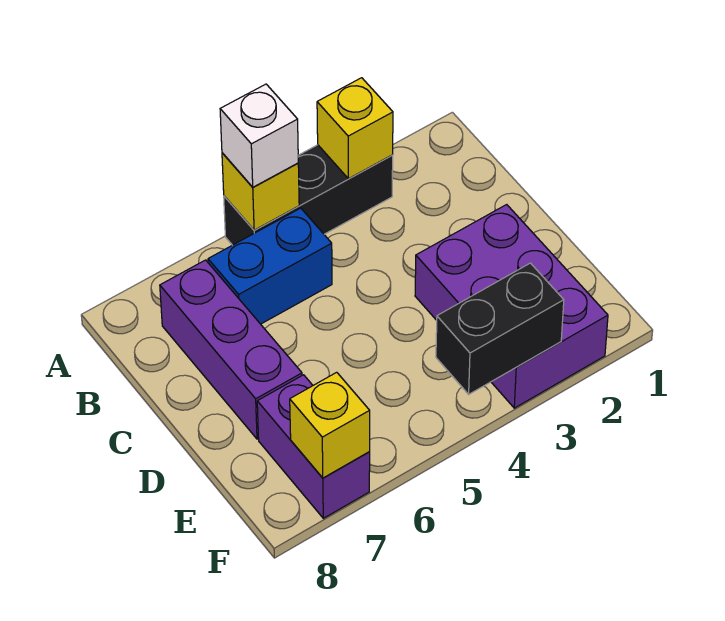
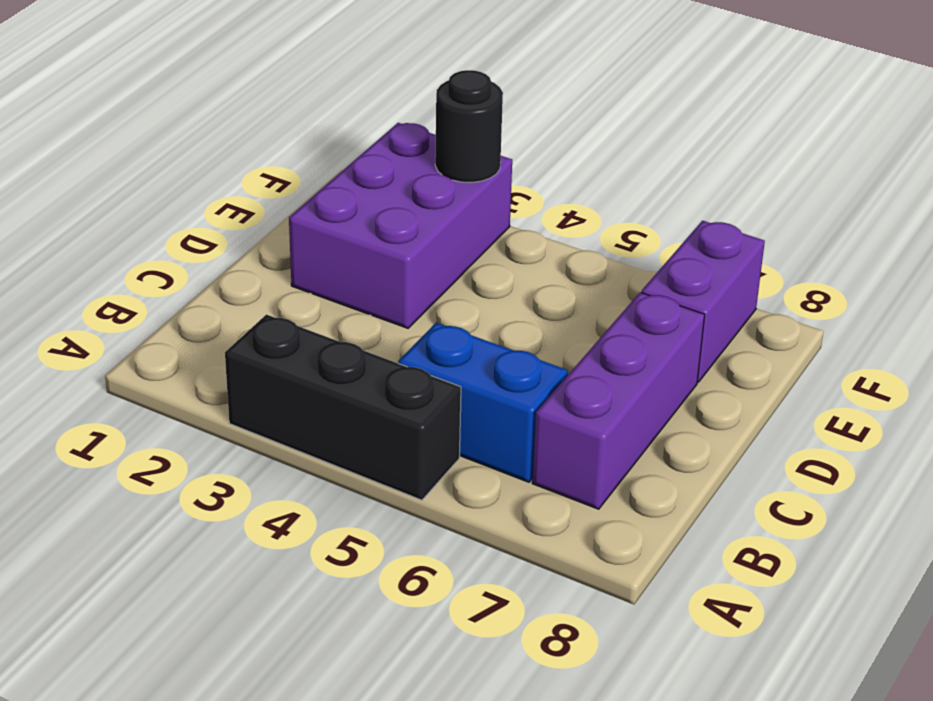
black 1x1 round brick [435,70,503,183] -> black 1x2 brick [436,263,564,394]
none -> yellow 1x1 brick [317,78,393,179]
none -> yellow 1x1 brick [222,153,299,230]

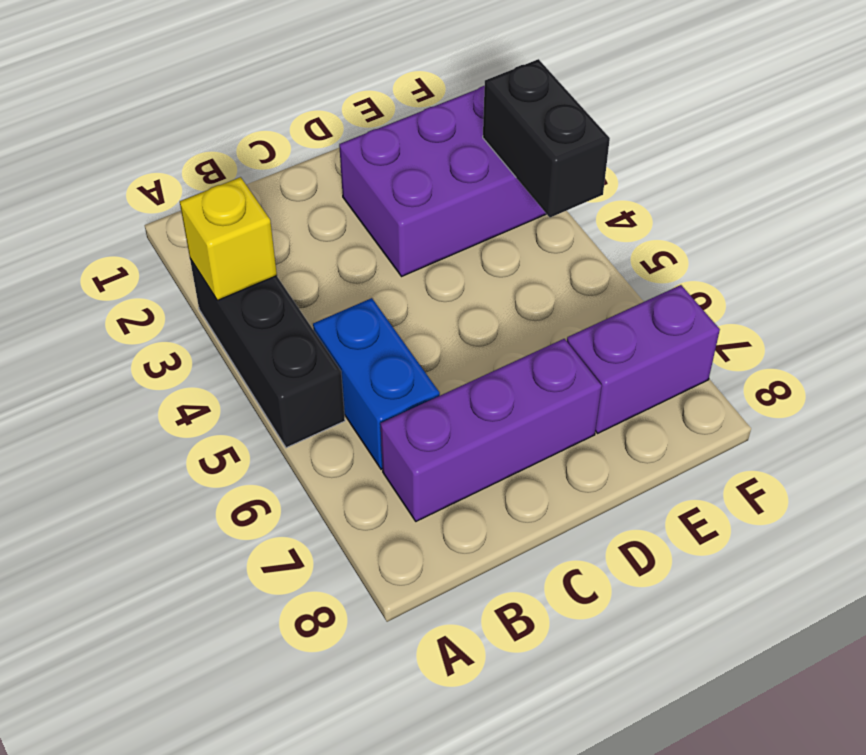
none -> yellow 1x1 brick [222,153,299,230]
none -> yellow 1x1 brick [290,372,370,478]

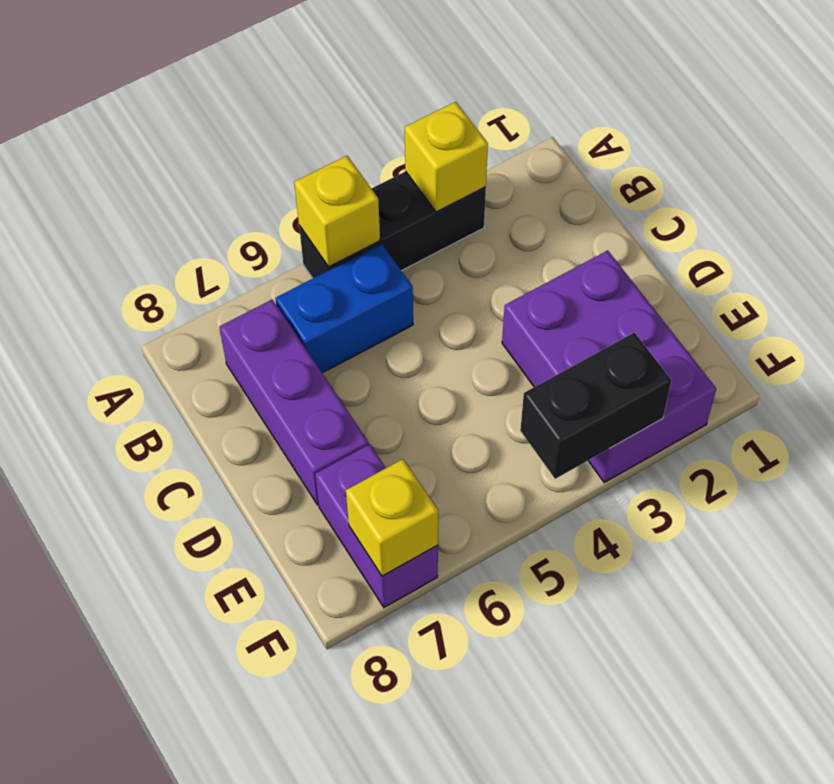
none -> white 1x1 brick [220,84,298,187]

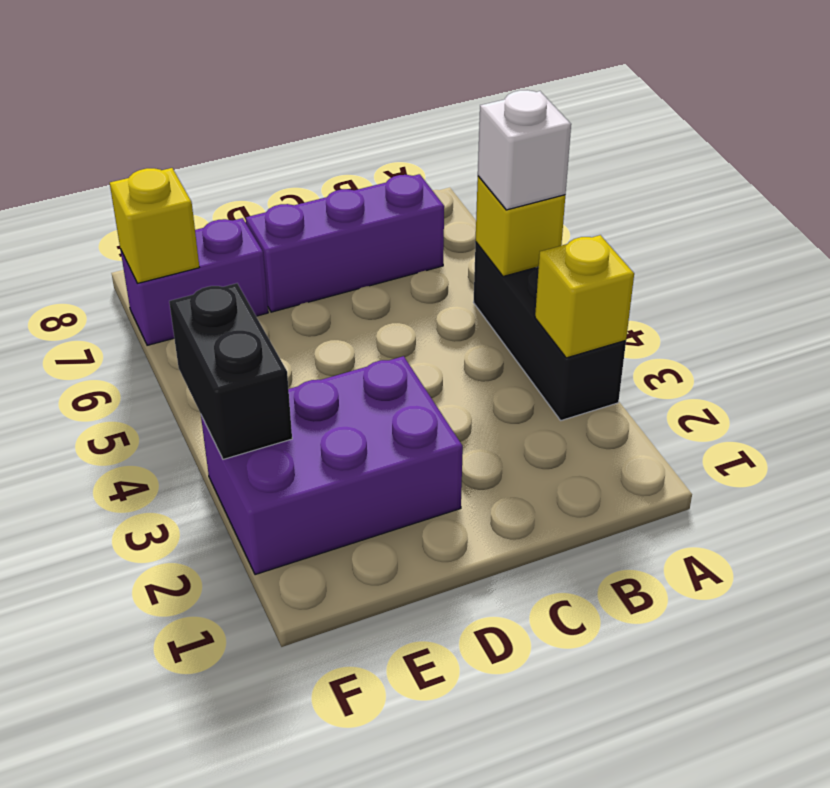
none -> blue 1x2 brick [208,208,332,324]

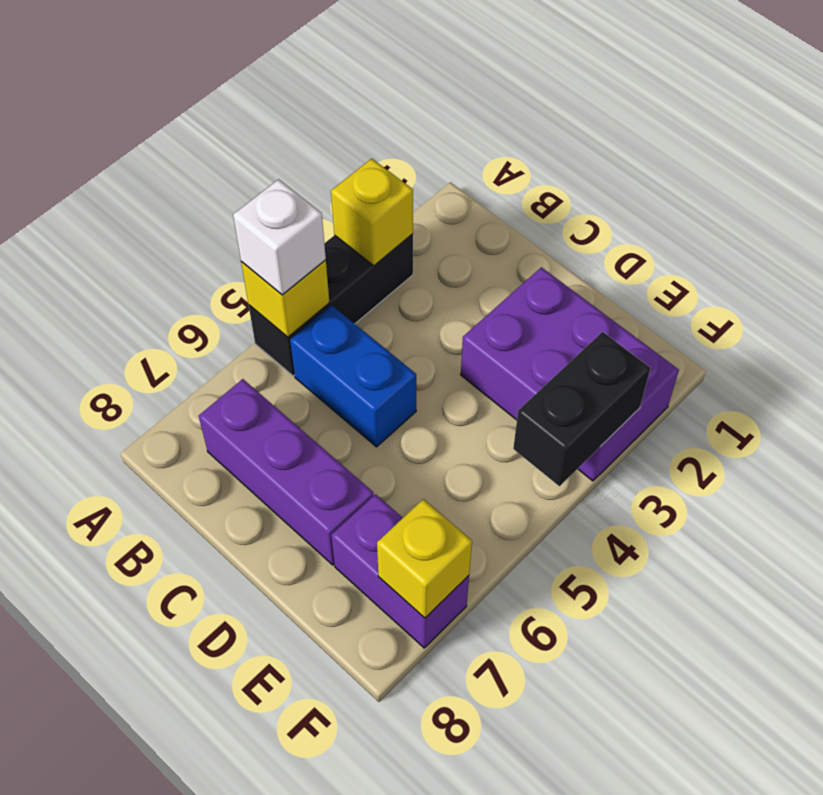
blue 1x2 brick [290,305,416,447] -> blue 1x2 brick turned to [208,208,332,324]

